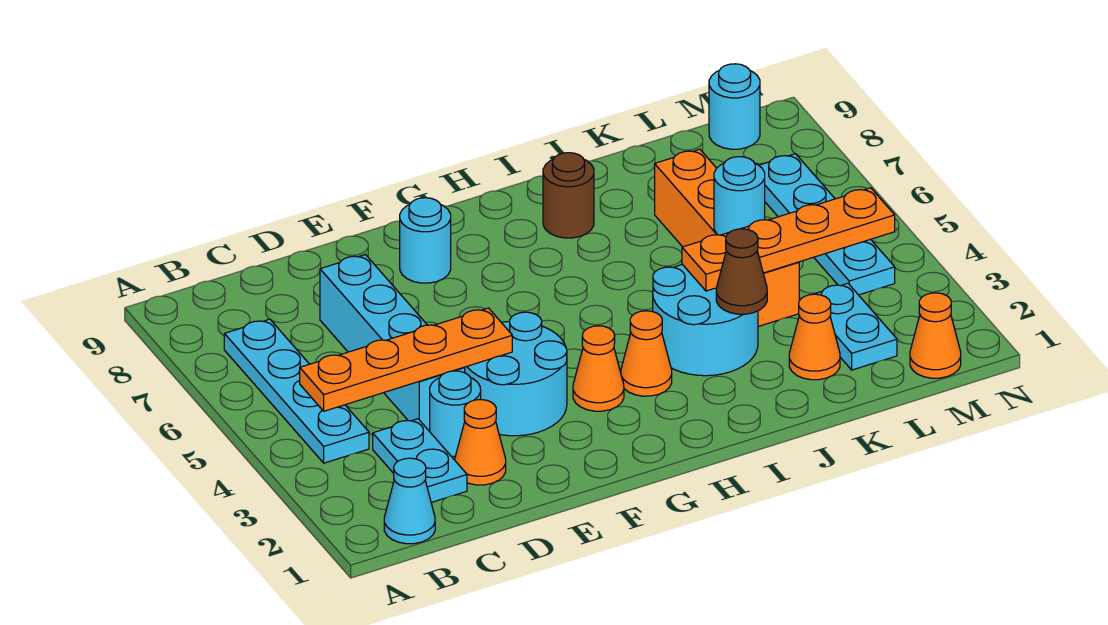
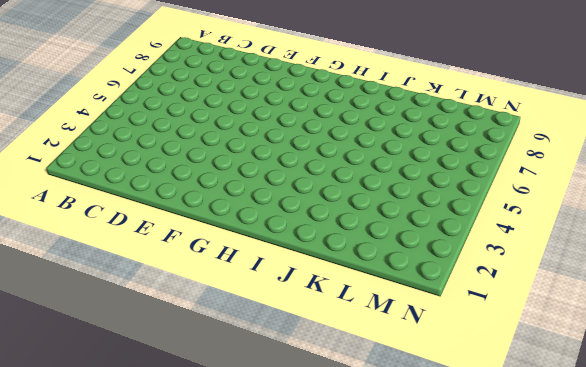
none -> cyan 1x1 cone [384,458,435,544]
none -> cyan 1x4 plate [224,319,369,463]
none -> cyan 1x2 plate [373,419,467,502]

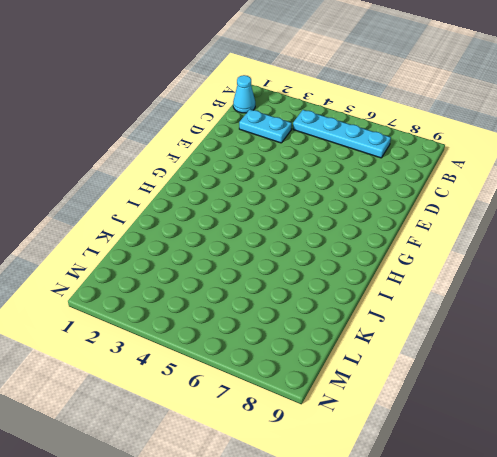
none -> orange 1x1 cone [455,400,506,485]
none -> cyan 1x1 round brick [430,371,481,456]
none -> cyan 1x4 brick [320,255,465,430]

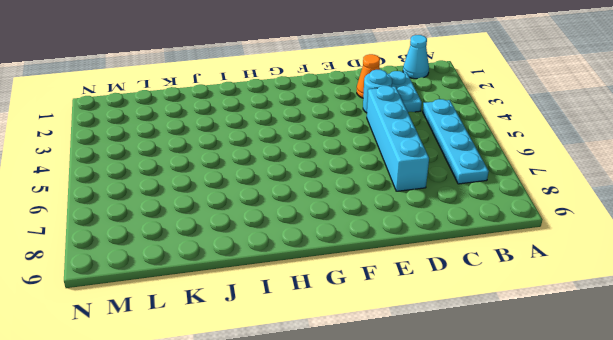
none -> cyan 2x2 round brick [464,312,567,436]
none -> cyan 1x1 round brick [400,198,451,283]
none -> orange 1x1 cone [573,326,624,411]

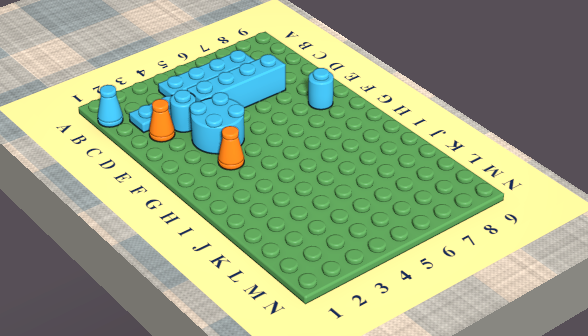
none -> orange 1x1 cone [621,311,672,396]
none -> cyan 2x2 round brick [653,264,758,376]
none -> brown 1x1 round brick [543,153,594,238]

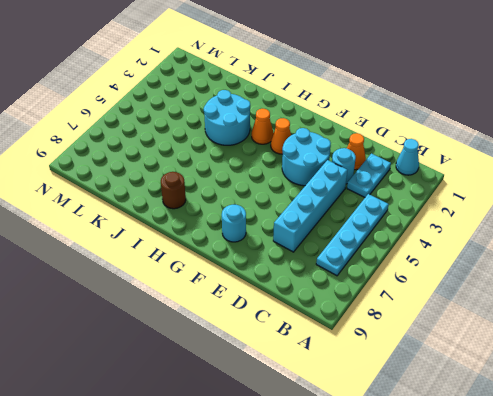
none -> orange 1x1 cone [789,294,840,380]
none -> orange 1x4 brick [655,149,799,326]
none -> cyan 1x2 plate [816,283,897,370]

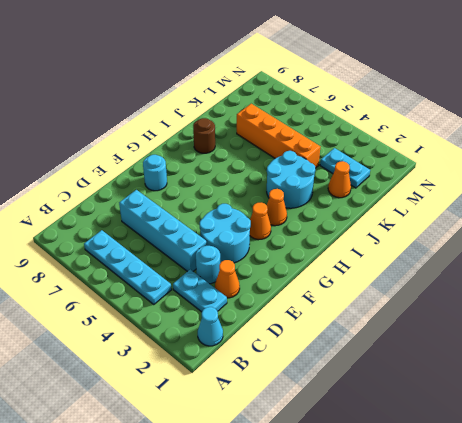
none -> orange 1x1 cone [910,293,961,378]
none -> cyan 1x4 plate [759,154,895,295]
none -> cyan 1x1 round brick [709,64,760,149]

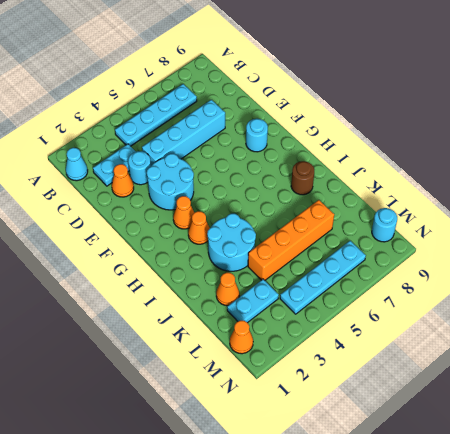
none -> orange 1x4 plate [300,308,512,411]
none -> brown 1x1 cone [716,229,767,314]
none -> orange 1x4 plate [682,188,895,291]

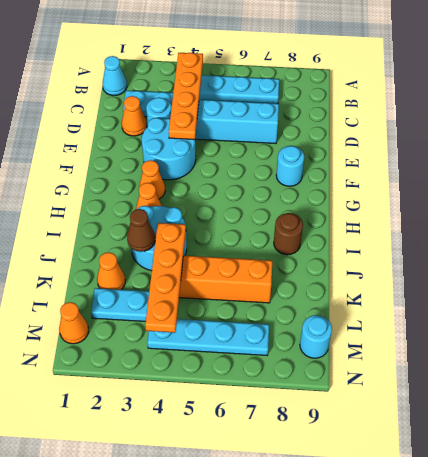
none -> cyan 1x1 round brick [714,157,765,235]

